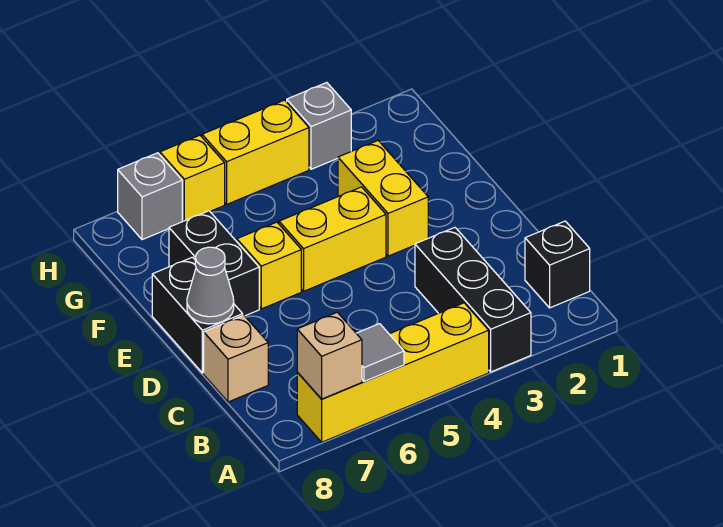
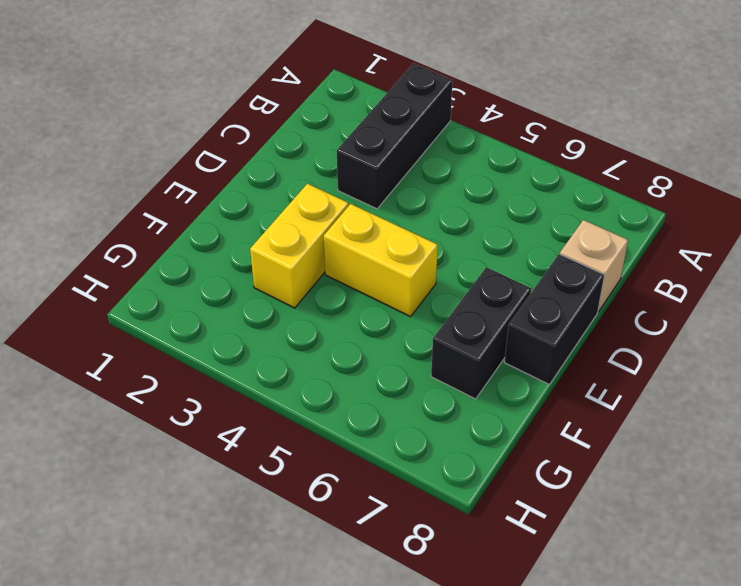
none -> yellow 1x4 brick [297,303,489,442]
none -> black 1x1 brick [525,221,590,308]
none -> yellow 1x1 brick [237,222,301,309]

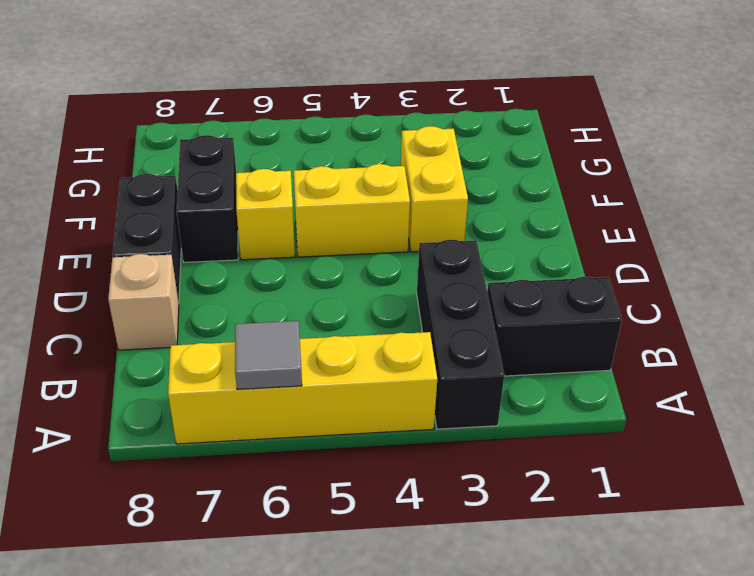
black 1x2 brick [487,277,622,376] -> black 1x1 brick [525,221,590,308]
none -> grey 1x1 brick [287,83,351,169]
none -> yellow 1x2 brick [202,100,309,204]
none -> yellow 1x1 brick [160,135,225,221]

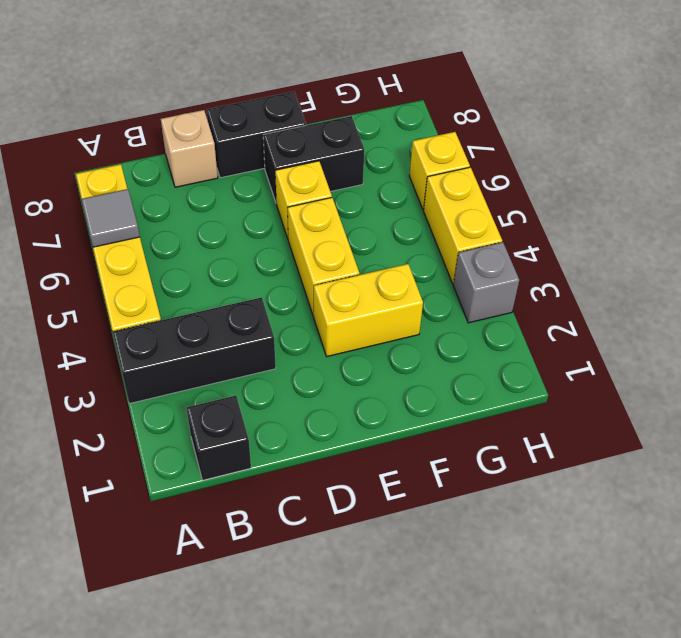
none -> grey 1x1 brick [118,153,182,240]
none -> tan 1x1 brick [297,312,362,399]
none -> grey 1x1 cone [187,247,234,324]

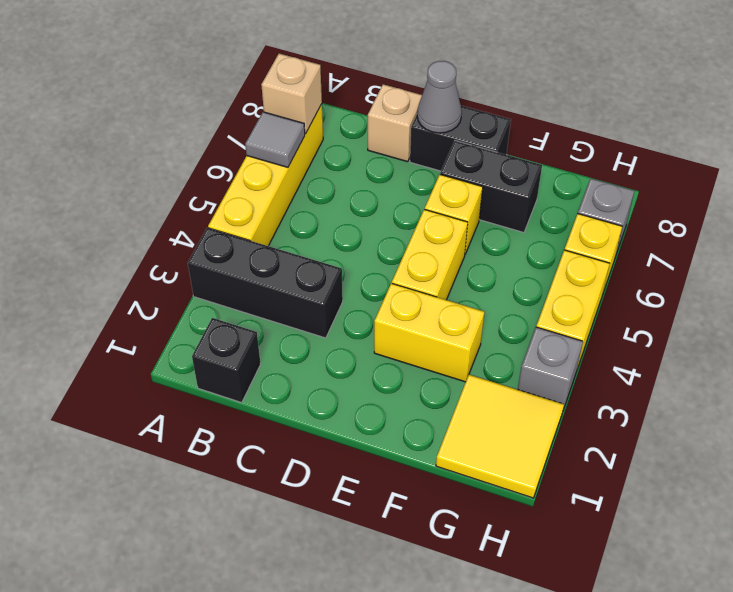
yellow 2x2 tile [436,375,564,498] -> none

